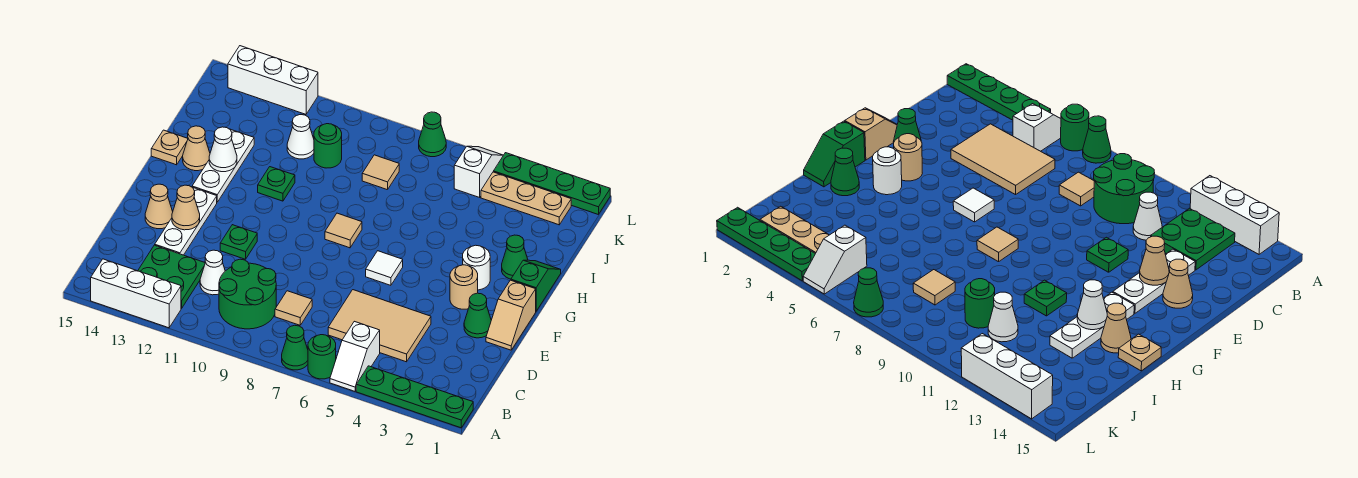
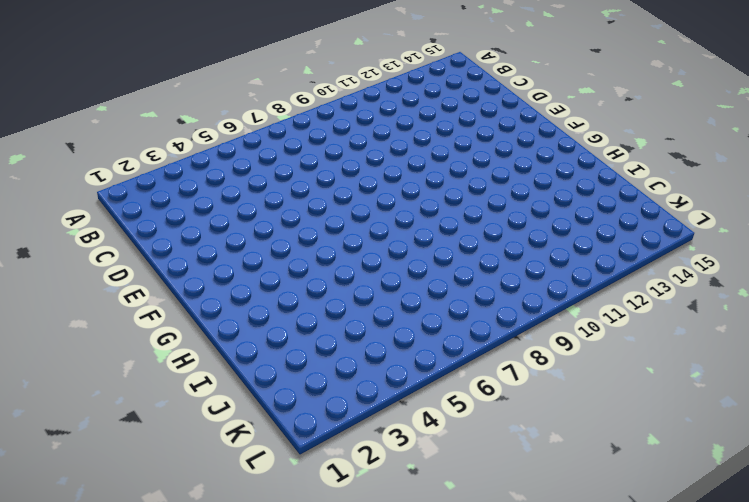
none -> green 1x4 plate [356,366,473,428]
none -> white 1x2 slope [330,321,380,391]
none -> green 1x1 round brick [308,335,336,379]
none -> green 1x1 cone [282,325,308,370]

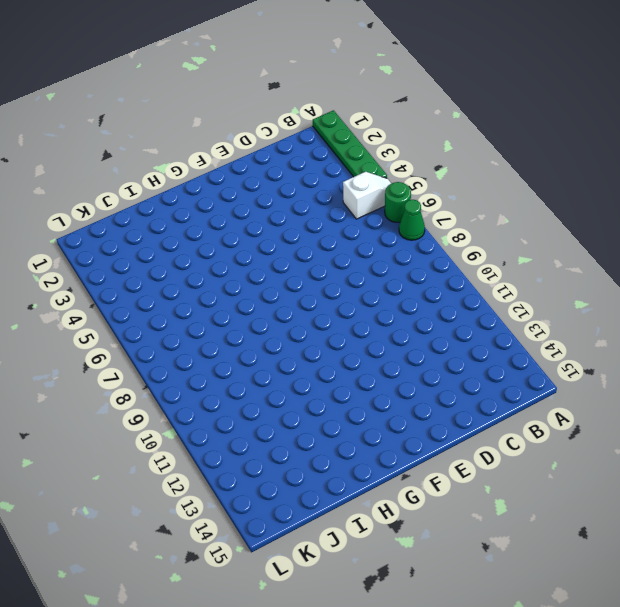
none -> white 1x3 brick [91,259,181,328]
none -> green 2x2 round brick [219,259,276,329]
none -> green 2x2 plate [138,245,205,308]
none -> tan 2x3 tile [328,290,431,362]

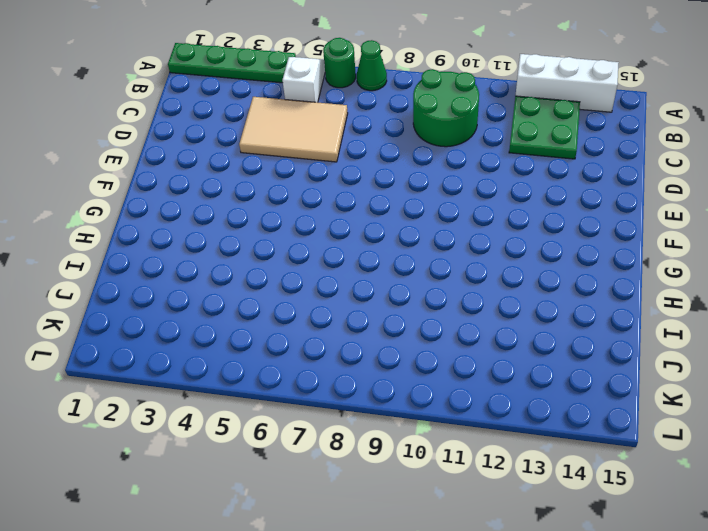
none -> tan 1x1 tile [275,291,312,325]
none -> white 1x1 cone [200,250,225,295]
none -> white 1x3 plate [155,187,217,255]
none -> tan 1x2 slope [486,280,536,350]

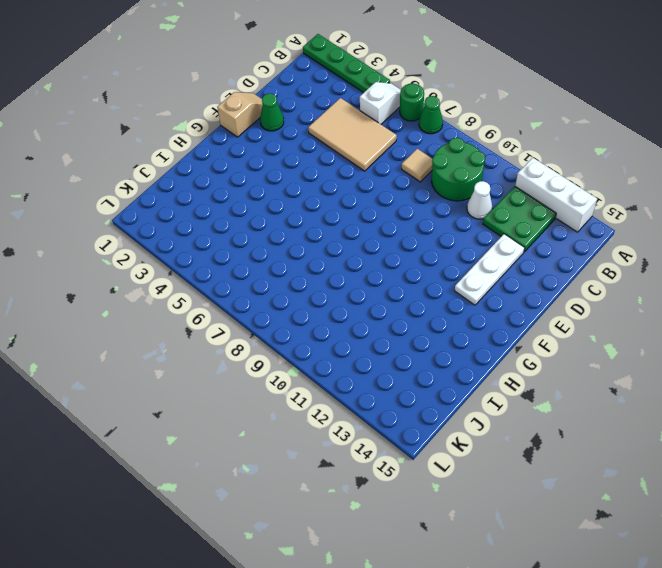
none -> green 1x1 plate [220,225,257,259]
none -> tan 1x1 cone [145,184,173,229]
none -> tan 1x1 round brick [450,265,478,309]
none -> white 1x1 tile [366,251,403,285]

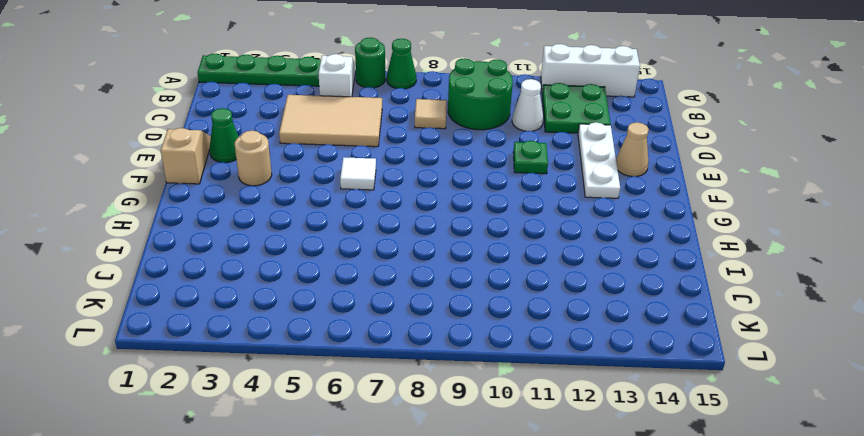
none -> green 1x2 slope [511,260,561,311]
none -> white 1x1 round brick [463,245,490,290]
none -> tan 1x1 tile [325,213,362,248]
none -> white 1x3 plate [192,129,254,202]

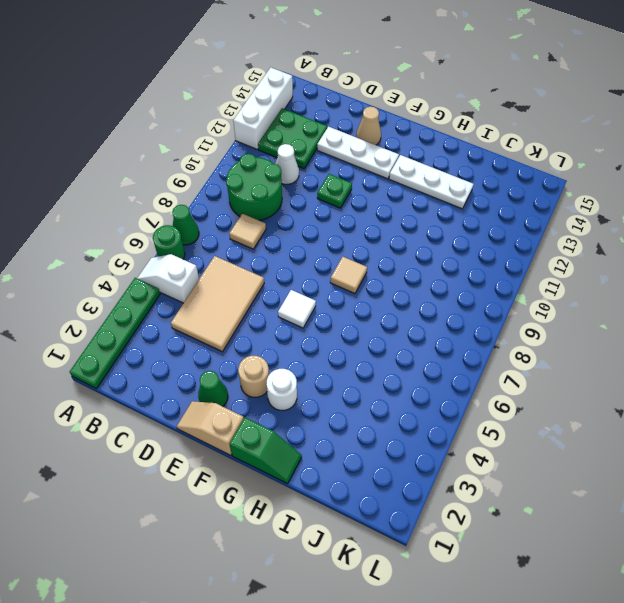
none -> green 1x1 cone [502,235,528,279]
none -> green 1x1 plate [258,167,295,201]
none -> tan 1x1 cone [183,126,210,171]
none -> tan 1x1 plate [151,130,188,165]

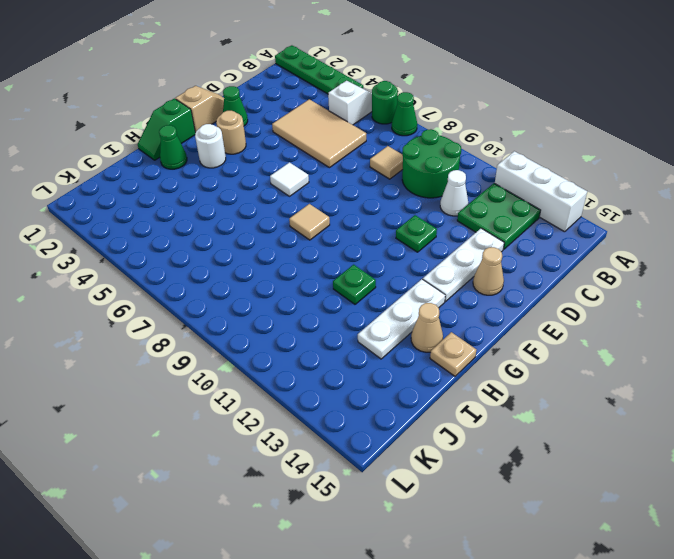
none -> tan 1x1 tile [362,155,399,190]
none -> green 1x1 round brick [314,124,342,168]
none -> white 1x1 cone [287,115,314,159]
none -> tan 1x3 plate [481,172,571,225]

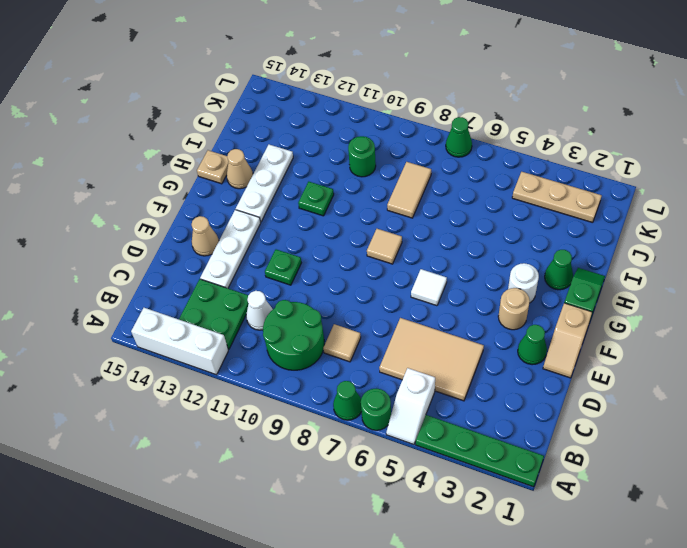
tan 1x2 tile [387,162,431,218] -> tan 1x1 tile [362,155,399,190]
none -> white 1x1 cone [287,115,314,159]
none -> white 1x2 slope [454,146,503,197]
none -> green 1x4 plate [494,153,610,214]
none -> white 1x3 brick [228,46,318,114]

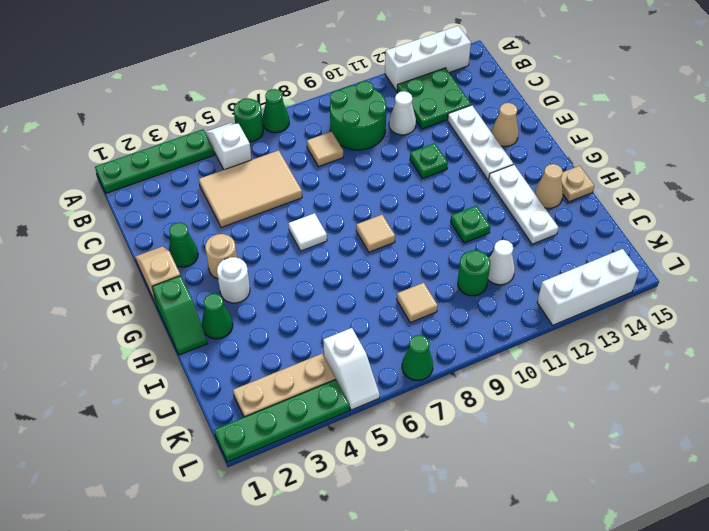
none -> tan 1x1 cone [172,185,200,230]
none -> white 1x1 cone [209,127,237,172]

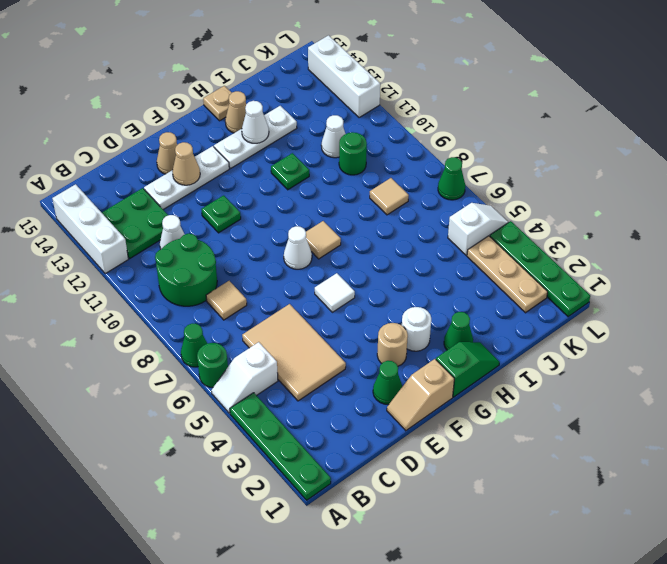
white 1x1 cone [284,226,312,269] -> none

